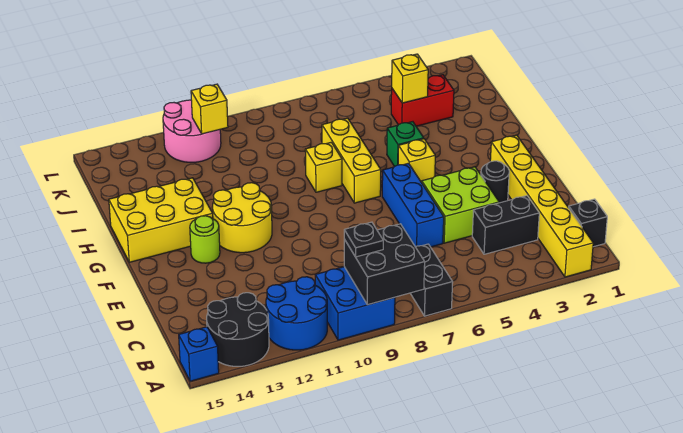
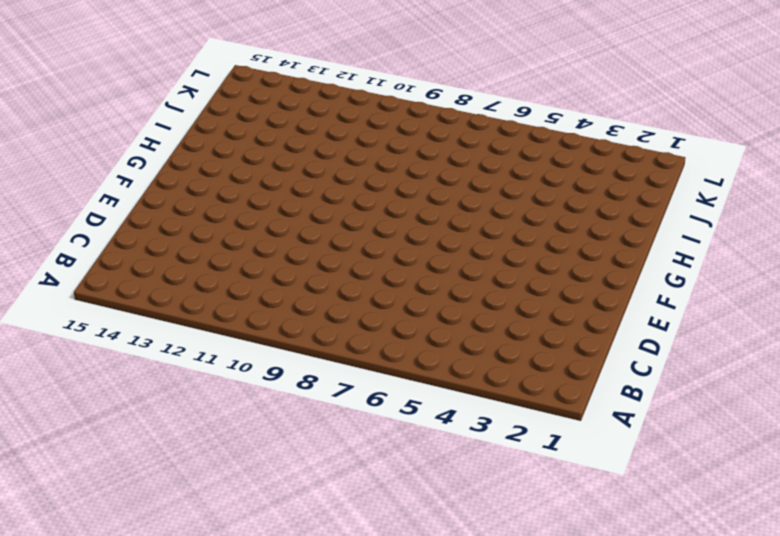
none -> yellow 1x6 brick [490,135,593,277]
none -> black 1x2 brick [410,244,453,316]
none -> blue 2x2 brick [315,267,395,340]

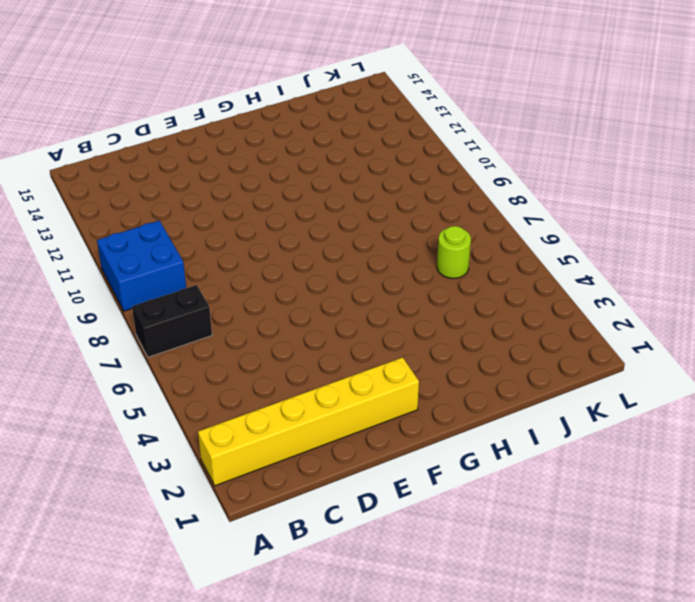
lime 1x1 round brick [437,226,471,278] -> lime 1x1 round brick moved to [190,216,220,263]
none -> blue 2x2 round brick [266,277,327,350]
none -> black 2x2 round brick [207,293,269,366]
none -> blue 1x1 brick [179,327,219,381]

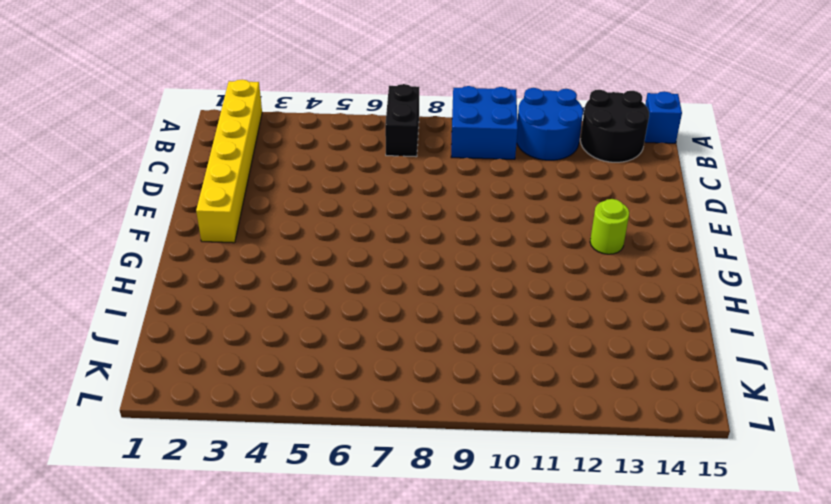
none -> black 1x1 brick [569,199,607,247]
none -> black 1x2 brick [472,196,539,254]
none -> lime 2x2 brick [422,167,499,243]

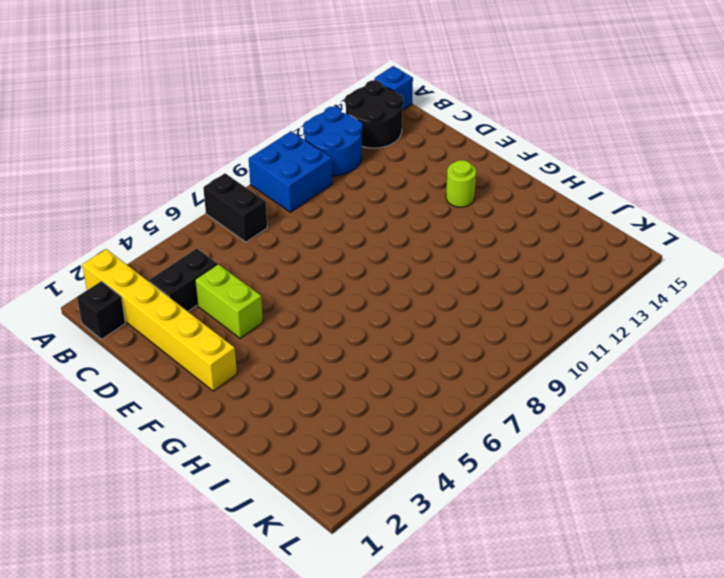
lime 1x2 brick [195,264,263,338] -> lime 2x2 brick [422,167,499,243]
none -> blue 1x3 brick [382,163,444,247]
none -> black 1x1 round brick [481,161,509,203]
none -> yellow 2x2 round brick [212,183,272,253]

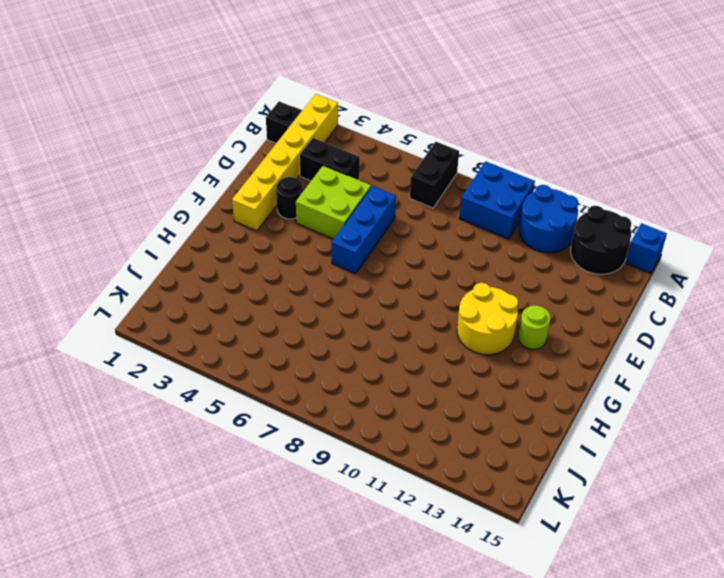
none -> yellow 1x1 brick [398,139,435,183]
none -> yellow 1x3 brick [322,118,381,203]
none -> yellow 2x3 brick [109,178,213,262]

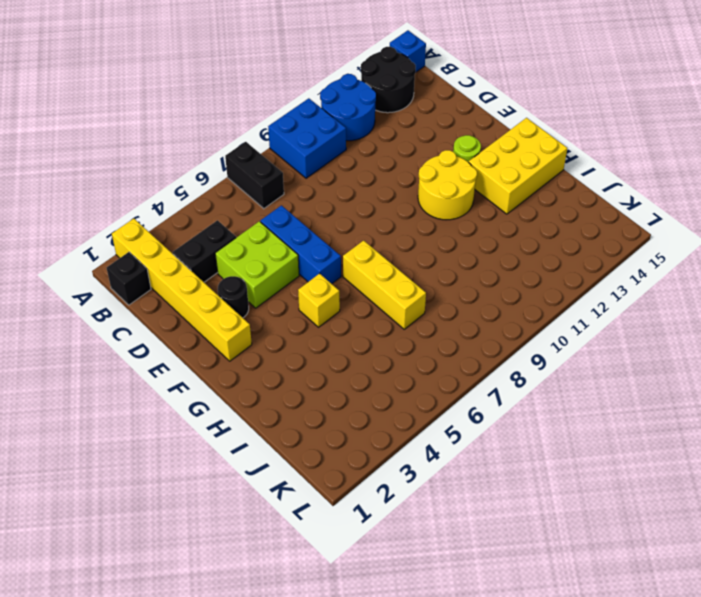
none -> green 1x1 brick [387,122,424,166]
none -> yellow 1x1 brick [305,142,342,192]
none -> red 1x2 brick [391,75,454,126]

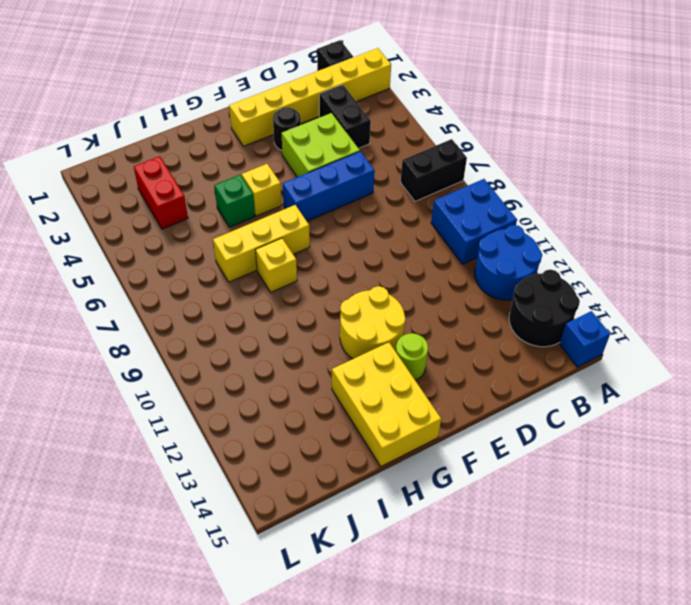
none -> pink 2x2 round brick [163,100,221,162]
none -> black 2x2 brick [344,224,425,305]
none -> yellow 1x1 brick [392,54,428,103]

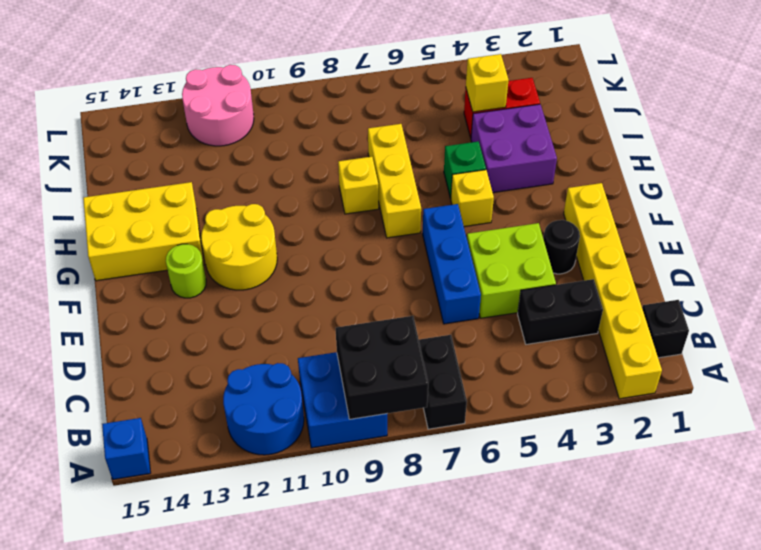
purple 2x2 brick [471,104,557,193] -> none
none -> black 2x2 round brick [207,293,269,366]
none -> yellow 1x1 brick [191,84,228,134]
none -> black 1x1 plate [344,222,383,257]

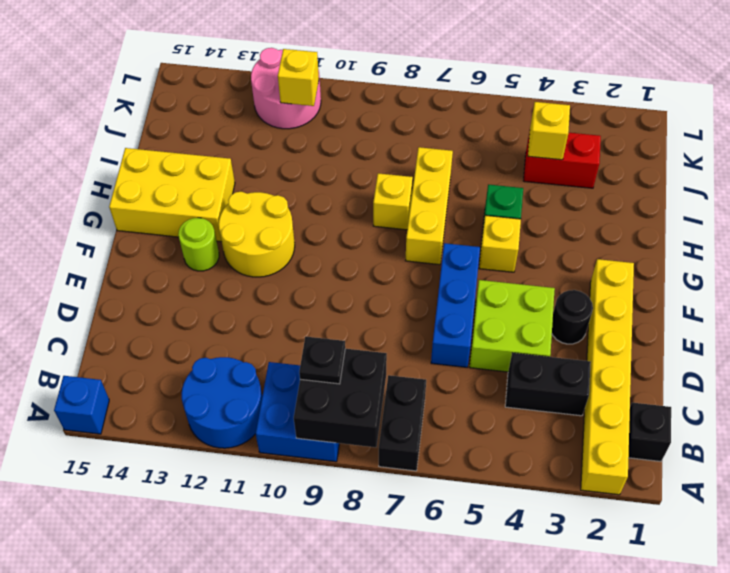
none -> black 2x2 round brick [207,293,269,366]

